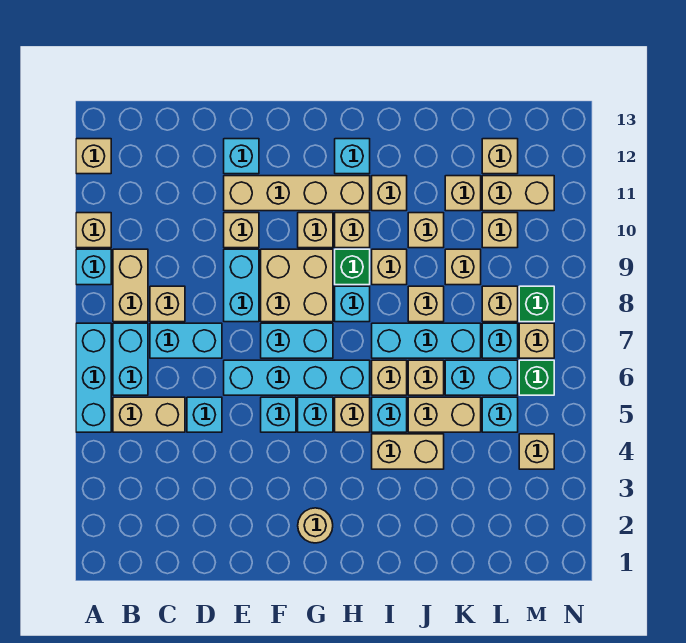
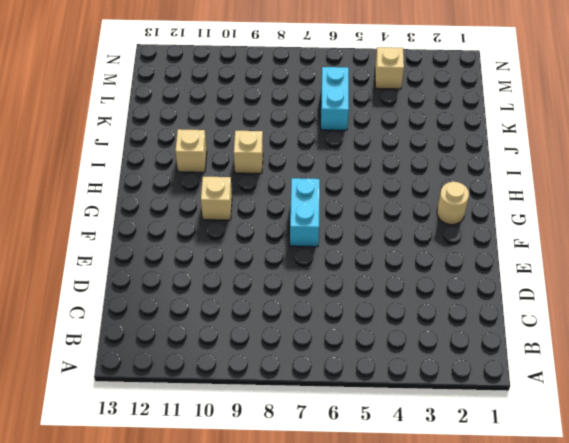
none -> cyan 1x3 brick [76,323,111,432]
none -> cyan 1x1 brick [76,249,111,285]
none -> tan 1x1 brick [76,213,111,248]
none -> tan 1x1 brick [76,139,111,174]

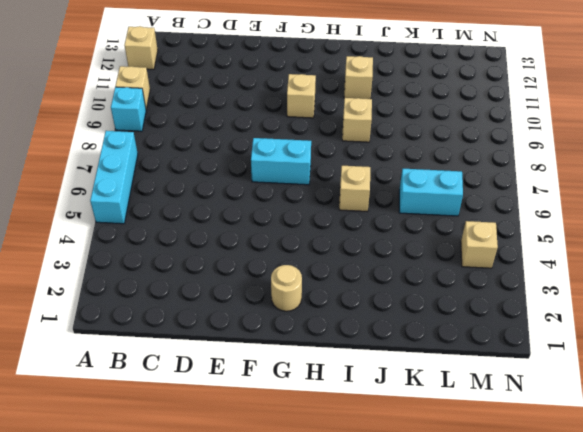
none -> tan 1x2 brick [113,397,185,432]
none -> cyan 1x2 brick [113,323,148,395]
none -> tan 1x2 brick [113,249,148,322]
none -> cyan 1x2 brick [150,323,222,358]

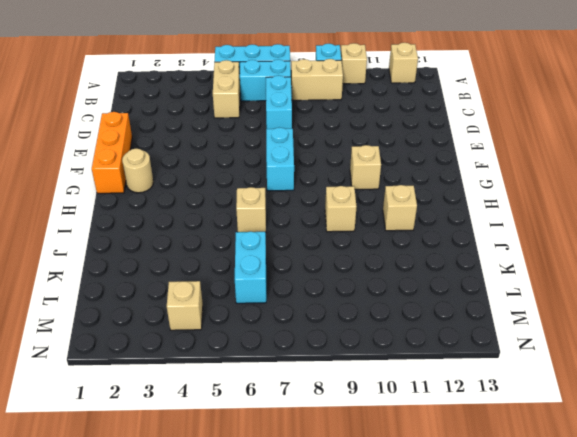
orange 1x3 brick [92,112,132,193] -> none
none -> tan 1x1 brick [150,286,185,322]
none -> cyan 1x1 brick [187,397,222,432]
none -> cyan 1x4 brick [224,360,370,395]
none -> cyan 1x2 brick [224,249,259,322]

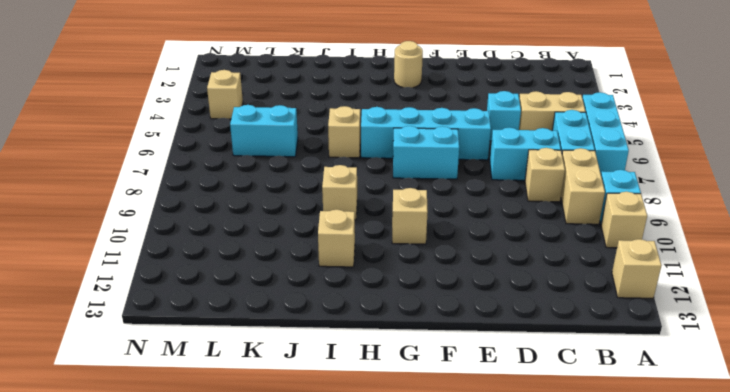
none -> cyan 1x2 brick [224,249,259,322]
none -> tan 1x1 brick [224,213,259,248]
none -> tan 1x4 brick [224,176,370,211]
none -> cyan 1x1 brick [224,139,259,174]

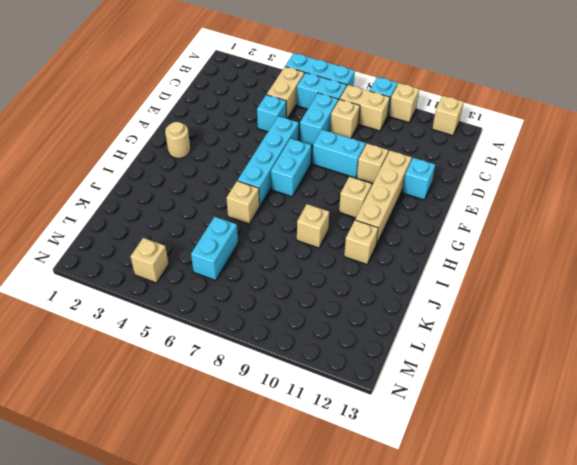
none -> cyan 1x1 brick [261,397,296,432]
none -> tan 2x2 brick [261,249,333,322]
none -> cyan 1x1 brick [298,397,333,432]
none -> tan 1x1 brick [335,397,370,432]

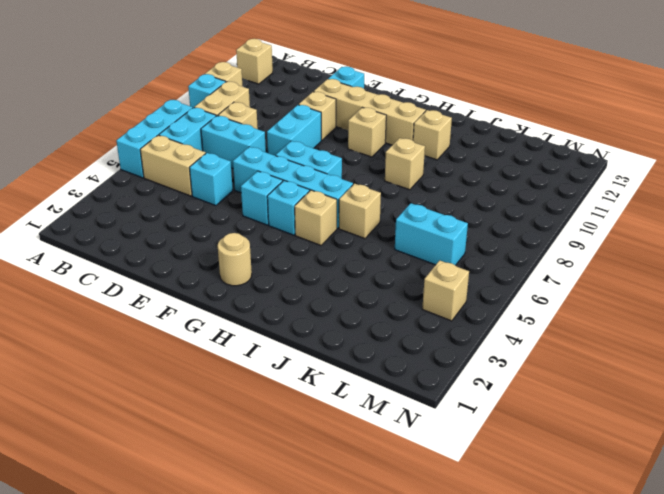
none -> tan 2x2 brick [261,249,333,322]
none -> cyan 1x1 brick [335,286,370,322]
none -> green 1x1 brick [335,249,370,285]
none -> tan 1x1 brick [335,213,370,248]

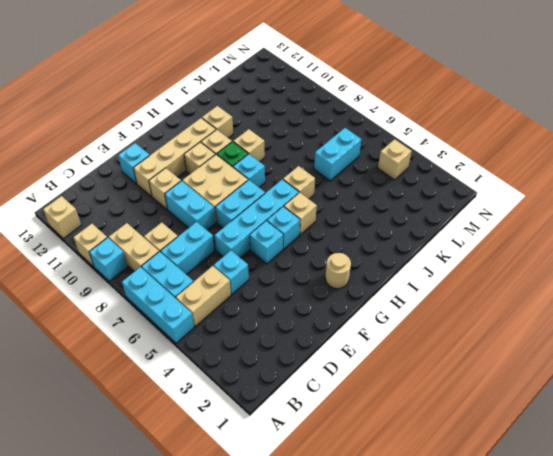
none -> cyan 1x1 brick [335,139,370,174]
none -> tan 1x2 brick [372,434,444,469]
none -> cyan 1x1 brick [372,397,407,432]
none -> cyan 1x3 brick [372,323,481,358]

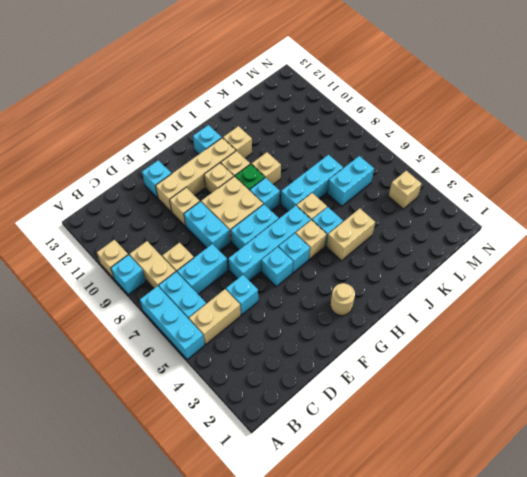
none -> tan 1x1 brick [76,139,111,174]
none -> tan 1x2 brick [408,397,481,432]
none -> tan 1x1 brick [408,360,444,395]
none -> tan 1x1 brick [408,286,444,322]

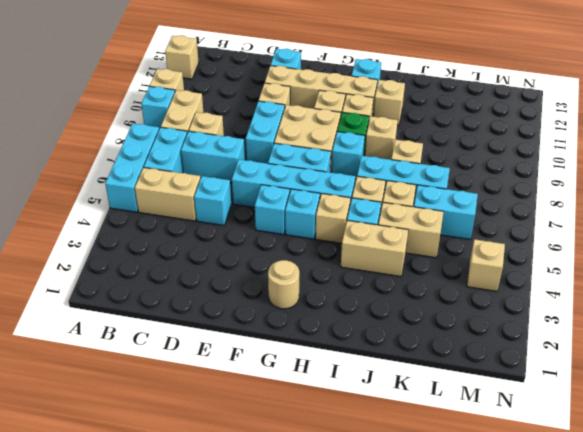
none -> tan 1x1 brick [408,213,444,248]
none -> tan 1x1 brick [445,249,481,285]
none -> tan 1x1 brick [445,176,481,211]
none -> cyan 1x1 brick [482,397,518,432]

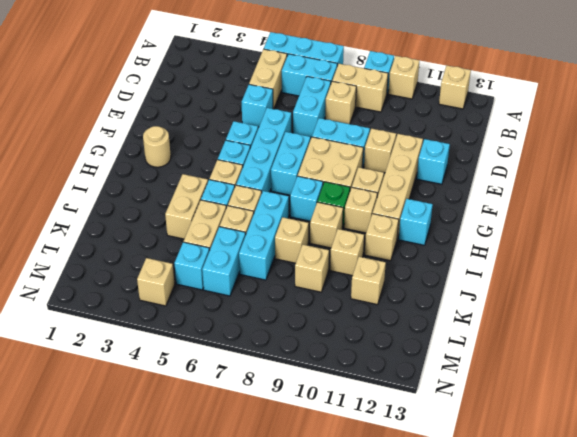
none -> cyan 1x1 brick [482,323,518,358]
none -> tan 1x1 brick [482,286,518,322]
none -> tan 1x1 brick [482,213,518,248]
none -> tan 1x2 brick [482,176,554,211]

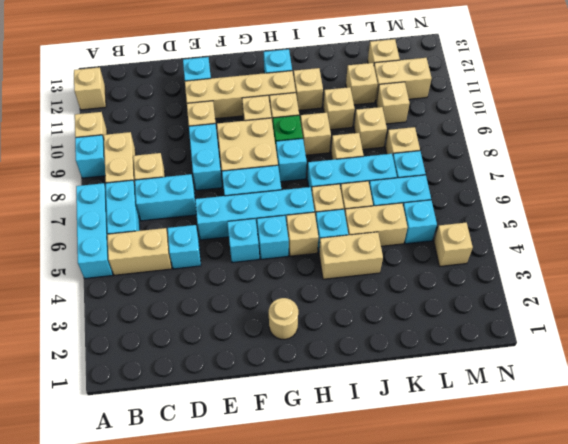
none -> green 1x1 brick [519,360,554,395]
none -> tan 1x1 brick [519,323,554,358]
none -> green 1x1 brick [519,286,554,322]

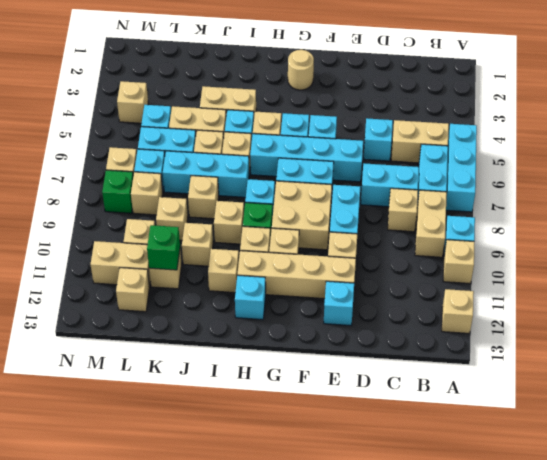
green 1x1 brick [147,225,180,270] -> green 1x1 brick moved to [519,360,554,395]

